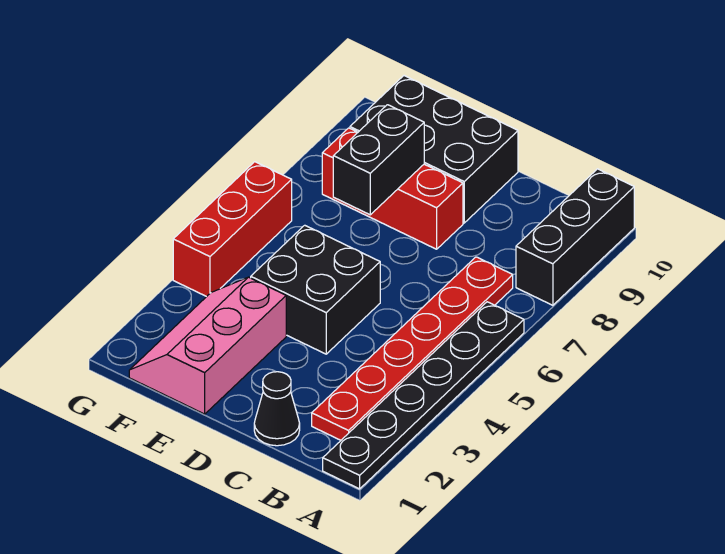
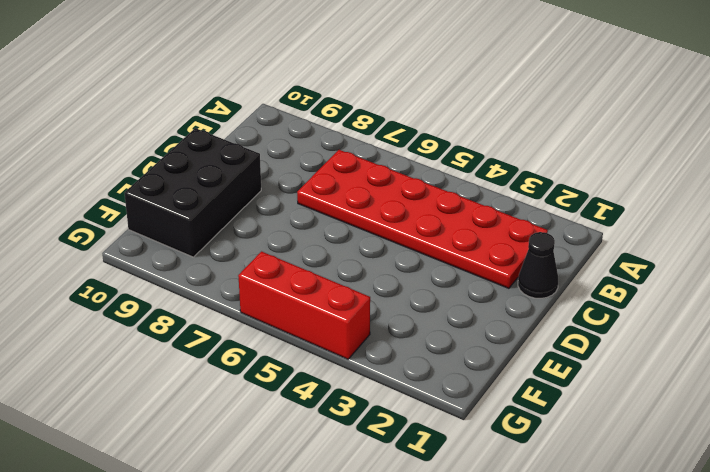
red 2x6 plate [297,150,548,288] -> red 1x6 plate [312,257,513,440]
none -> black 1x6 plate [323,302,524,489]
none -> black 1x3 brick [516,169,634,305]

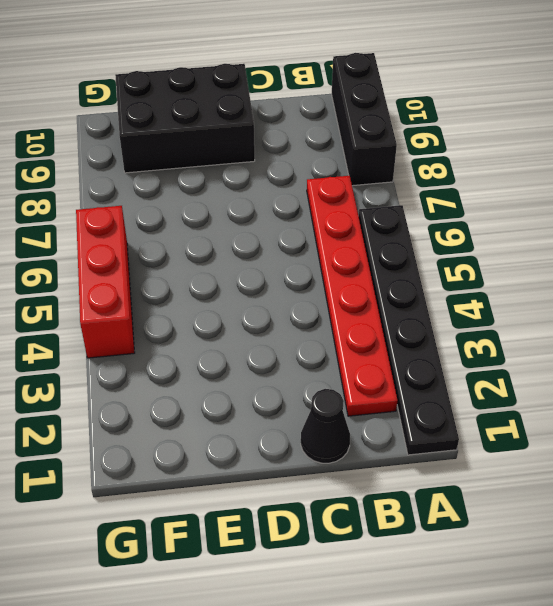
none -> black 2x2 brick [251,225,380,354]
none -> red 1x3 brick [322,128,463,249]

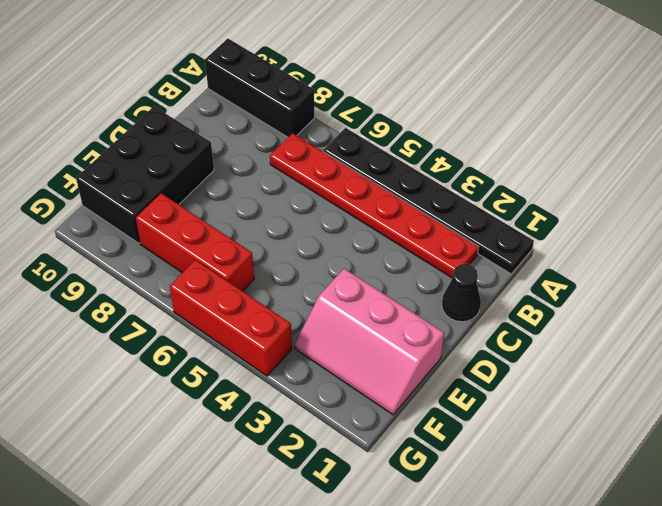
red 1x3 brick [135,193,254,291] -> red 1x3 brick turned to [322,128,463,249]
none -> black 2x2 brick [251,225,380,354]
none -> black 1x2 brick [333,105,424,215]

